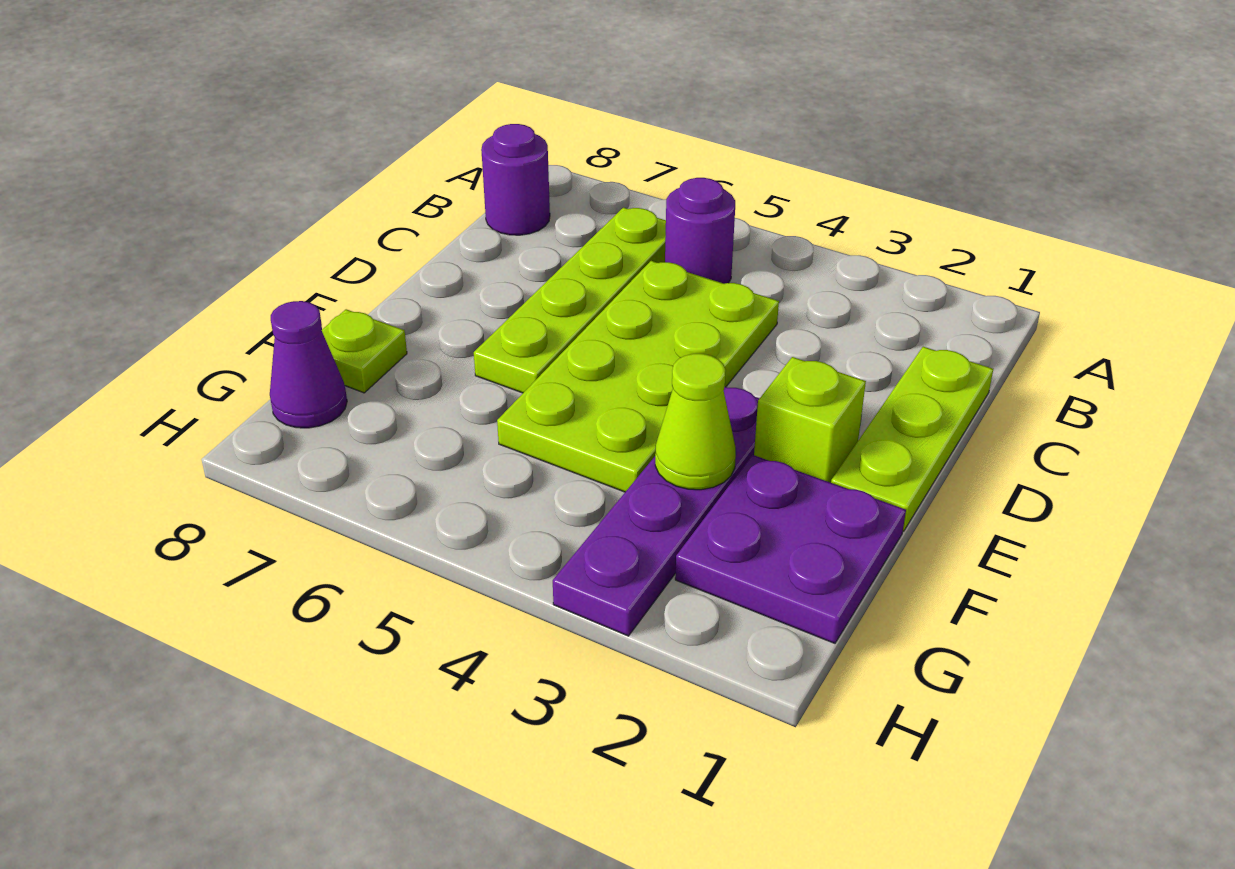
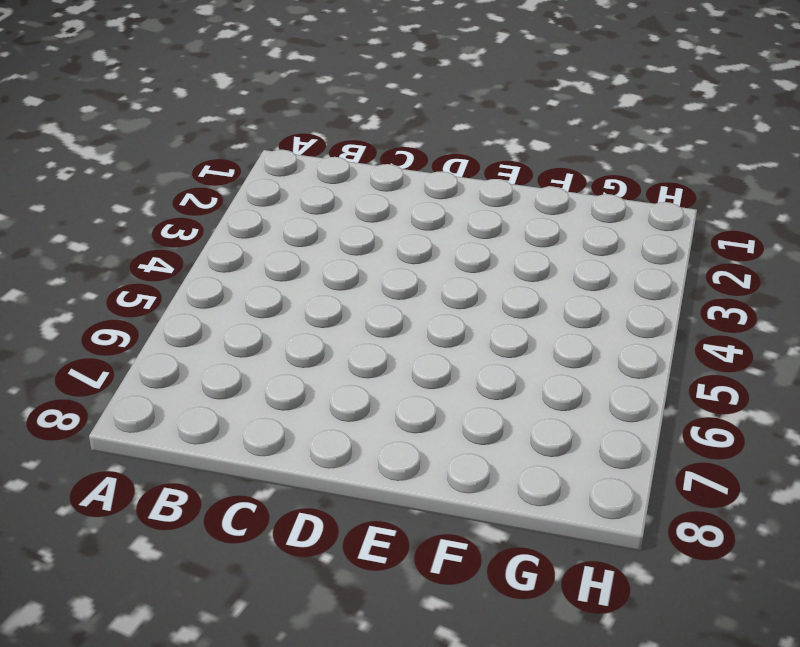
none -> purple 1x1 round brick [665,178,735,284]
none -> lime 1x4 plate [474,208,666,393]

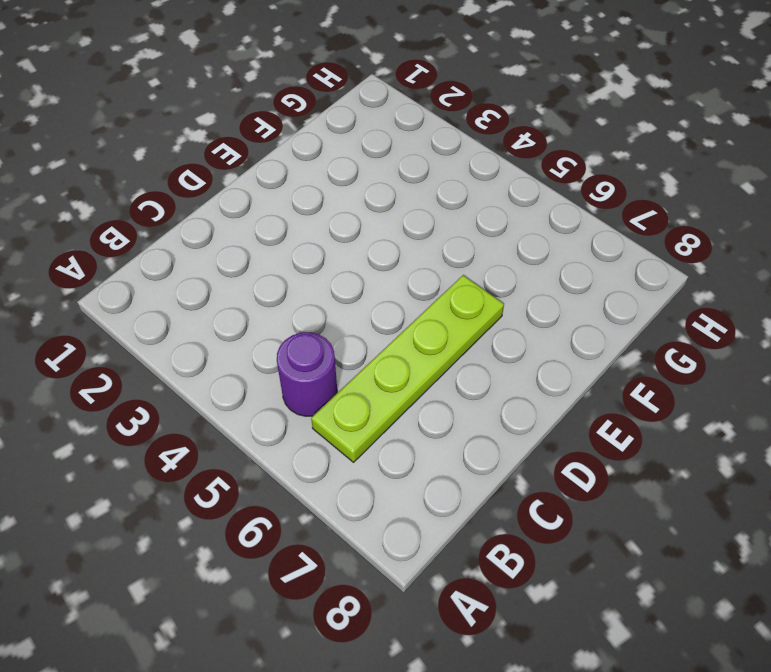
none -> purple 1x1 round brick [481,124,550,235]
none -> lime 1x3 plate [831,347,993,531]

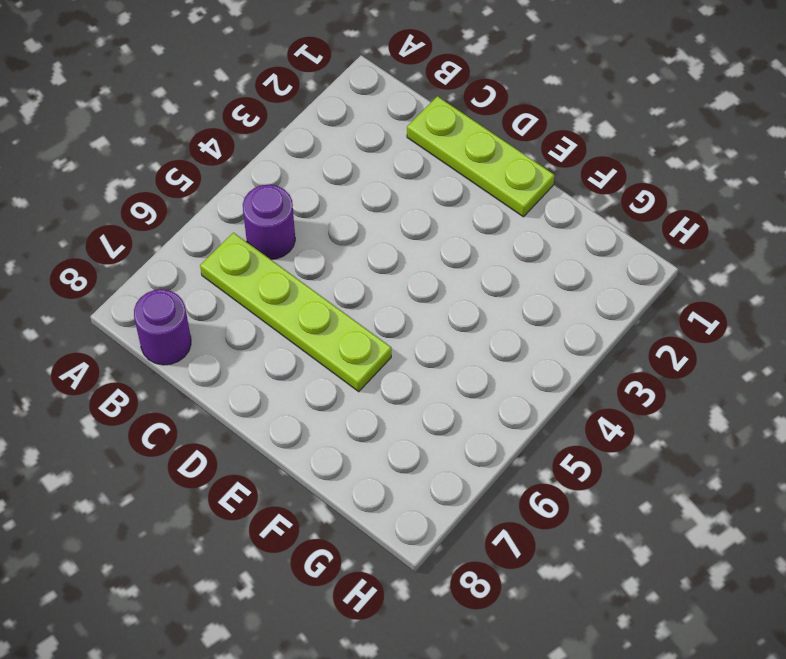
none -> lime 2x4 plate [497,261,779,492]
none -> lime 1x1 brick [754,357,866,483]

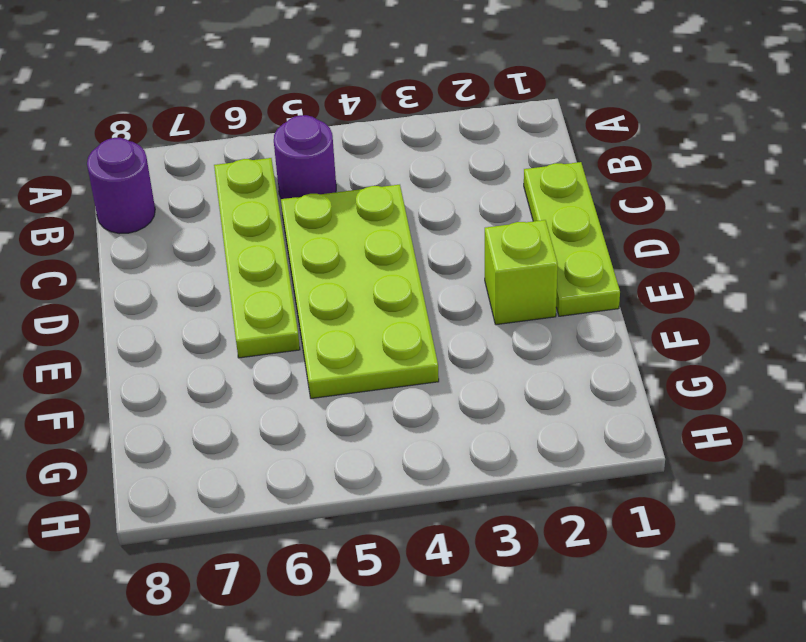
none -> purple 1x4 plate [553,387,759,636]
none -> purple 2x2 plate [675,455,906,643]

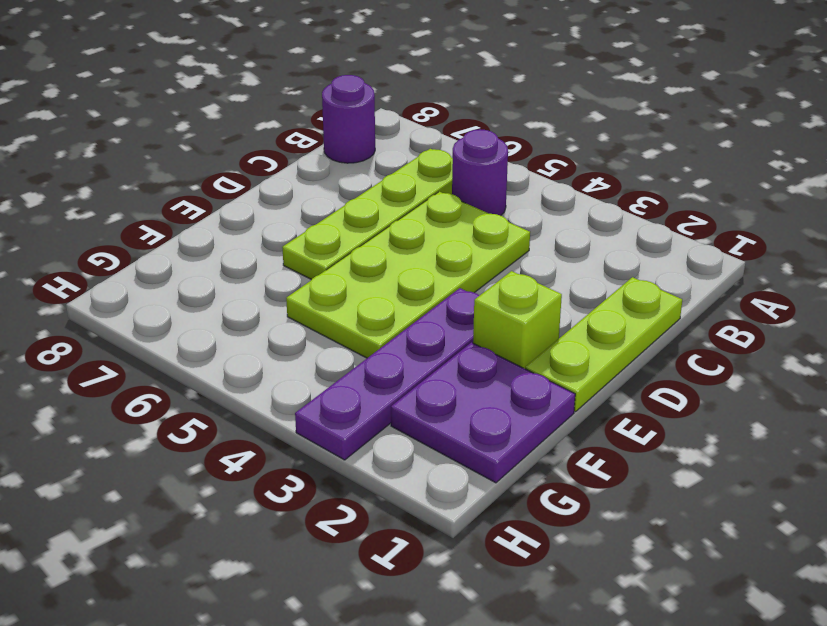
none -> lime 1x1 plate [322,309,407,393]
none -> purple 1x1 cone [270,301,347,428]

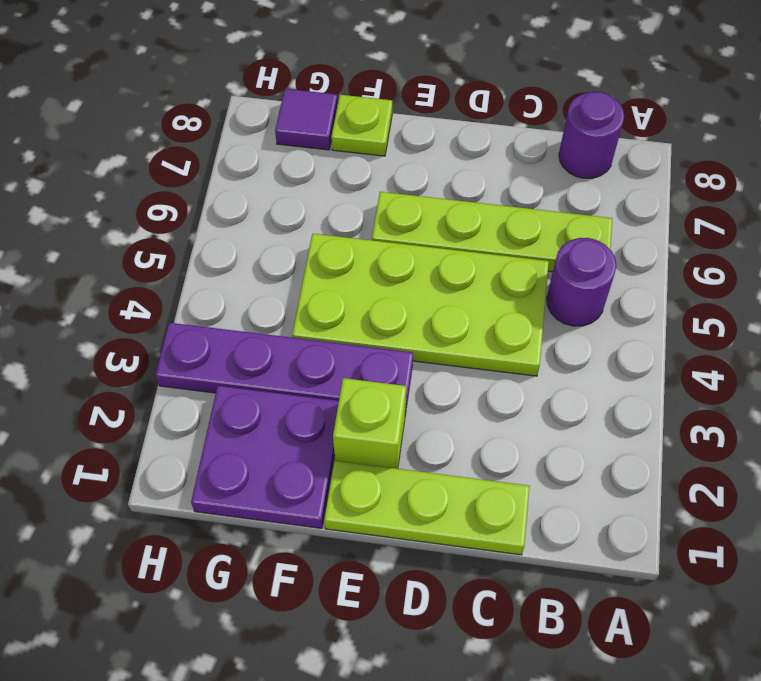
purple 1x1 tile [275,89,338,150] -> purple 1x1 cone [270,301,347,428]
none -> lime 1x1 cone [655,354,736,490]

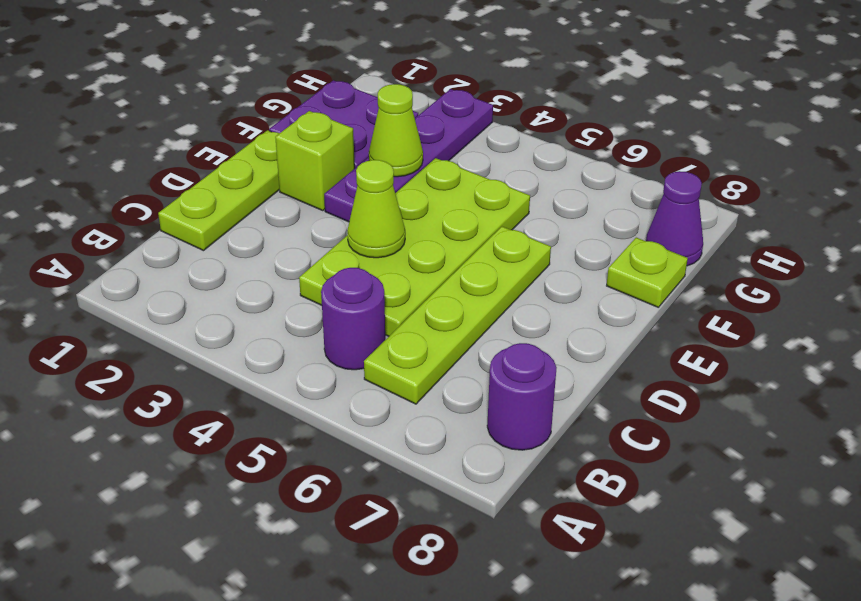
lime 1x1 cone [347,160,405,258] -> none

